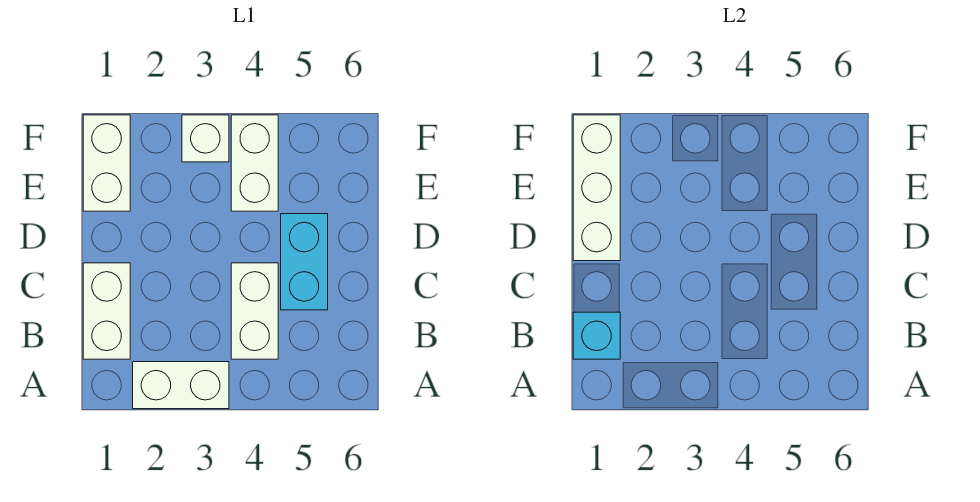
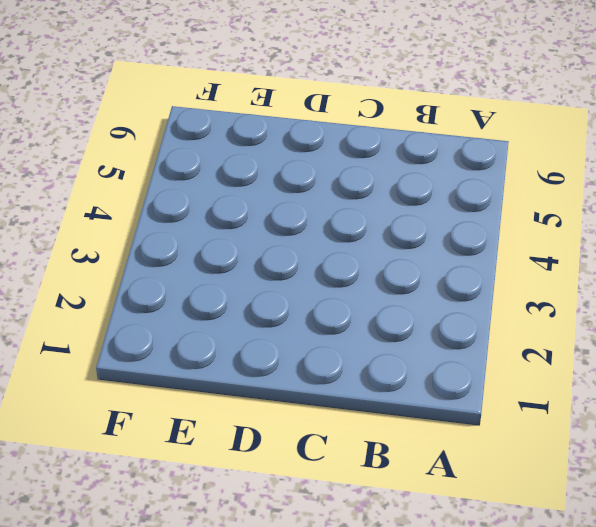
none -> white 1x2 brick [133,362,229,409]
none -> white 1x2 brick [83,263,130,359]

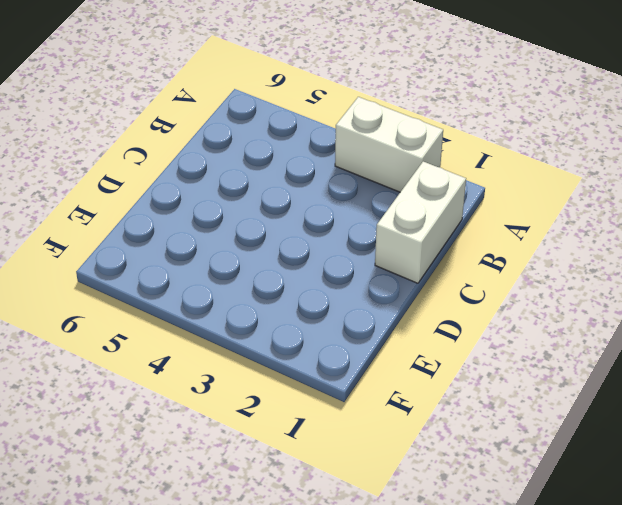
none -> white 1x2 brick [231,263,278,359]
none -> cyan 1x2 brick [281,214,328,310]

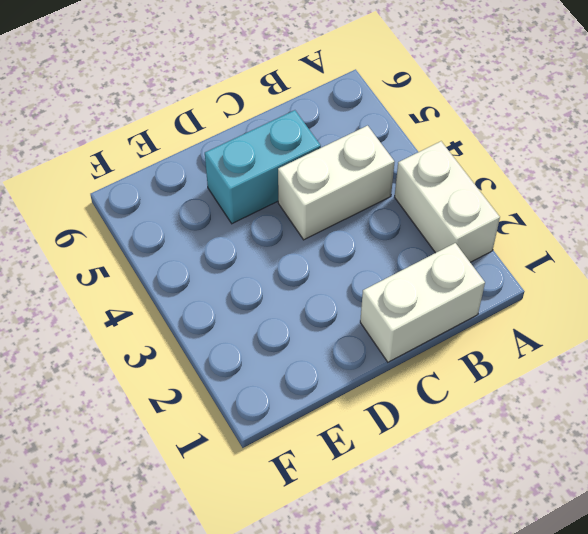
none -> white 1x2 brick [83,115,130,211]
none -> white 1x2 brick [231,115,278,211]

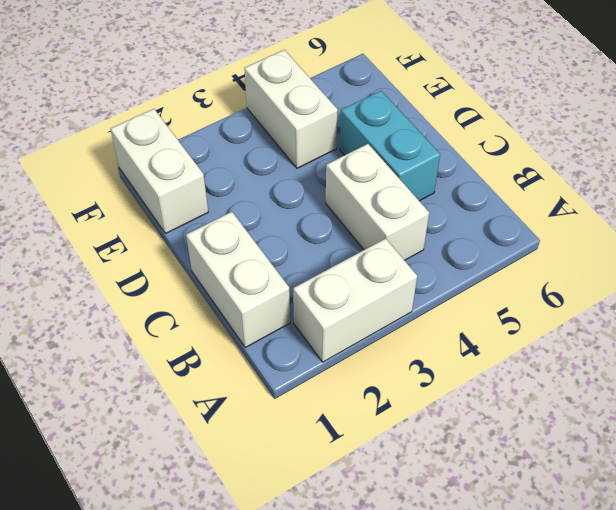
none -> white 1x1 brick [182,115,229,162]
none -> cyan 1x1 brick [573,312,620,359]

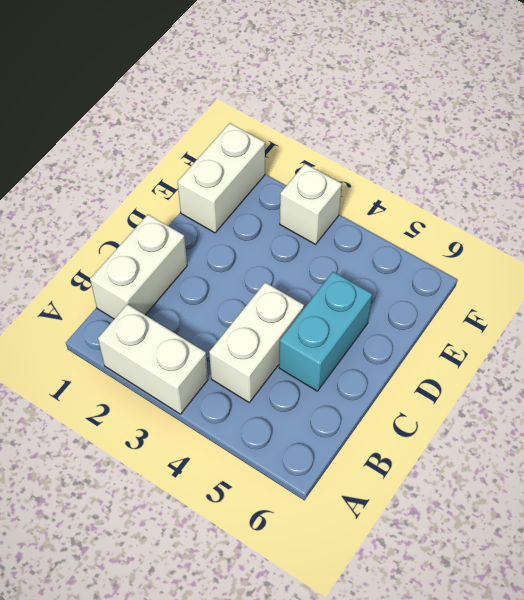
none -> white 1x2 brick [231,115,278,211]
none -> cyan 1x1 brick [573,312,620,359]

